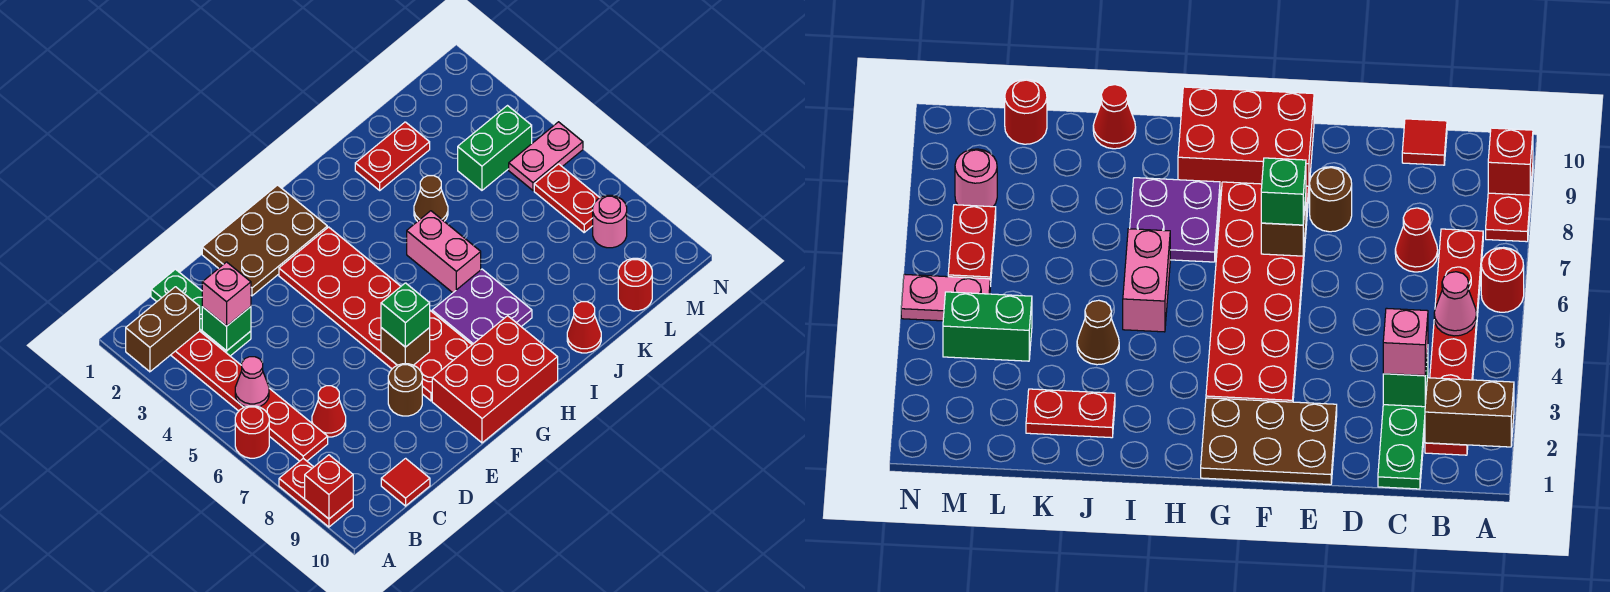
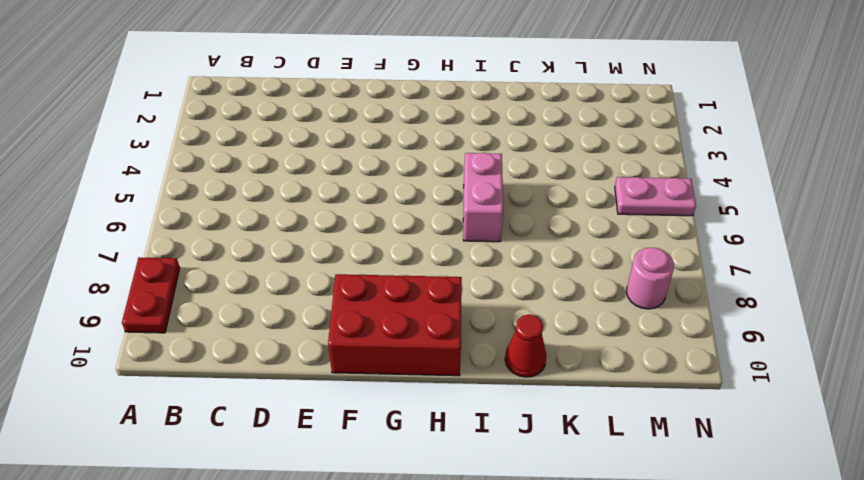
none -> red 1x1 round brick [235,406,269,458]
none -> red 1x6 plate [171,331,328,461]
none -> green 1x3 plate [151,269,251,356]

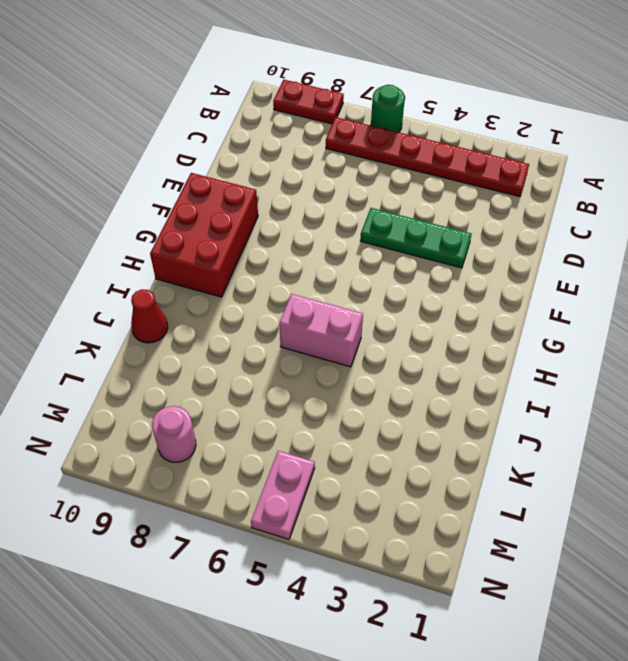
green 1x1 round brick [371,85,405,132] -> red 1x1 round brick [235,406,269,458]
green 1x3 plate [360,208,472,268] -> green 1x3 plate moved to [151,269,251,356]
none -> red 1x1 cone [312,386,346,437]
none -> red 1x1 tile [381,458,430,506]
none -> brown 2x3 plate [202,185,327,296]

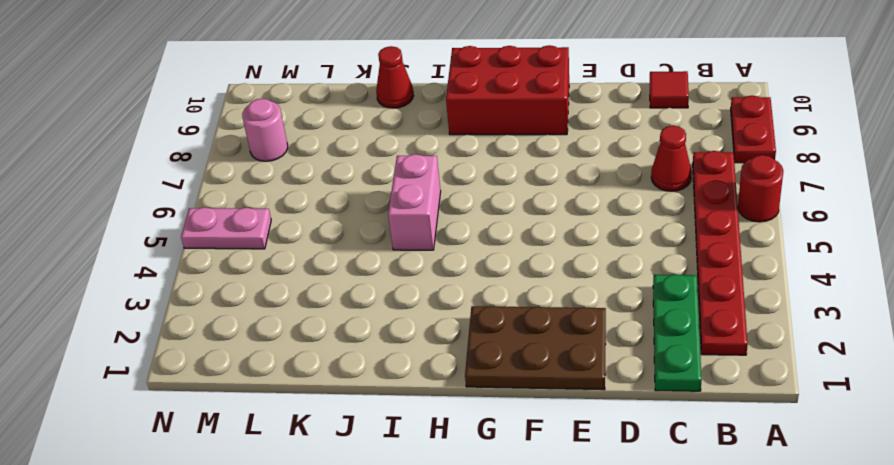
none -> brown 1x1 round brick [388,364,422,416]
none -> red 2x6 plate [279,227,472,401]
none -> purple 2x2 plate [432,269,532,345]

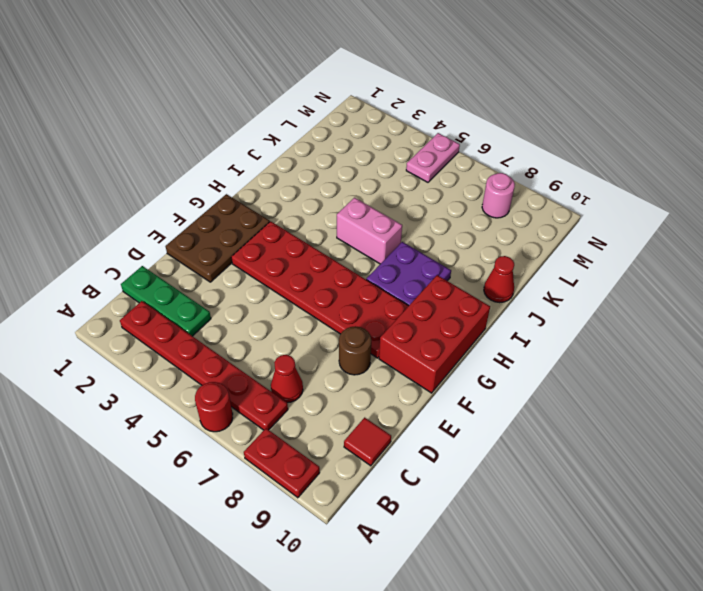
none -> red 1x2 plate [355,122,430,190]
none -> brown 1x1 cone [414,176,448,221]
none -> green 1x2 brick [458,106,532,190]

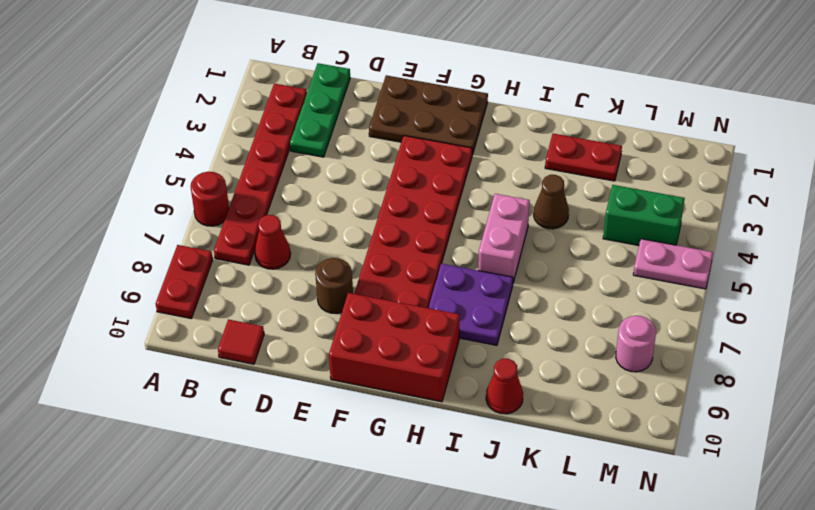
none -> red 1x1 round brick [618,258,652,311]
none -> red 1x2 plate [534,164,600,232]
none -> brown 1x2 brick [126,287,200,372]

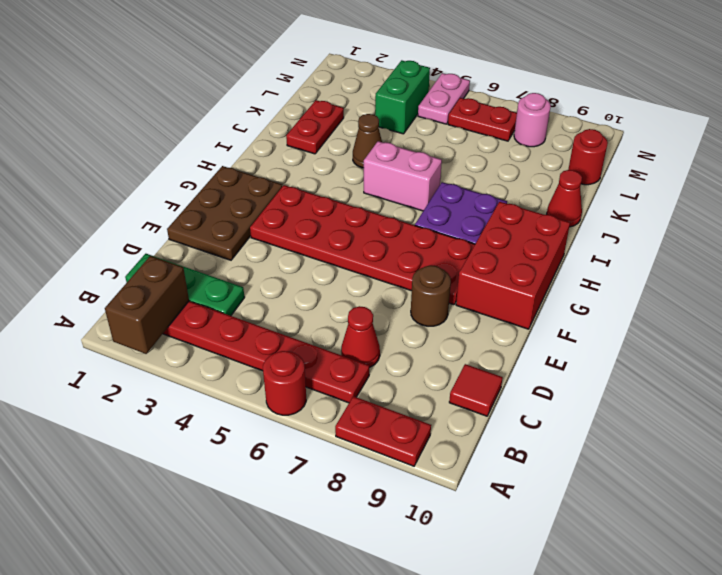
none -> red 1x1 brick [305,455,353,519]
none -> pink 1x1 cone [235,357,269,407]
none -> green 1x1 brick [202,307,251,351]

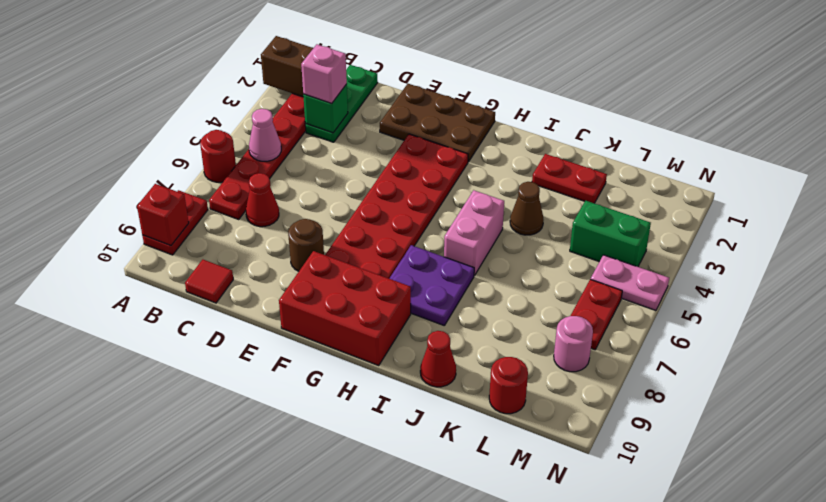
none -> brown 1x1 brick [381,328,430,365]
none -> green 1x1 brick [381,283,430,347]

